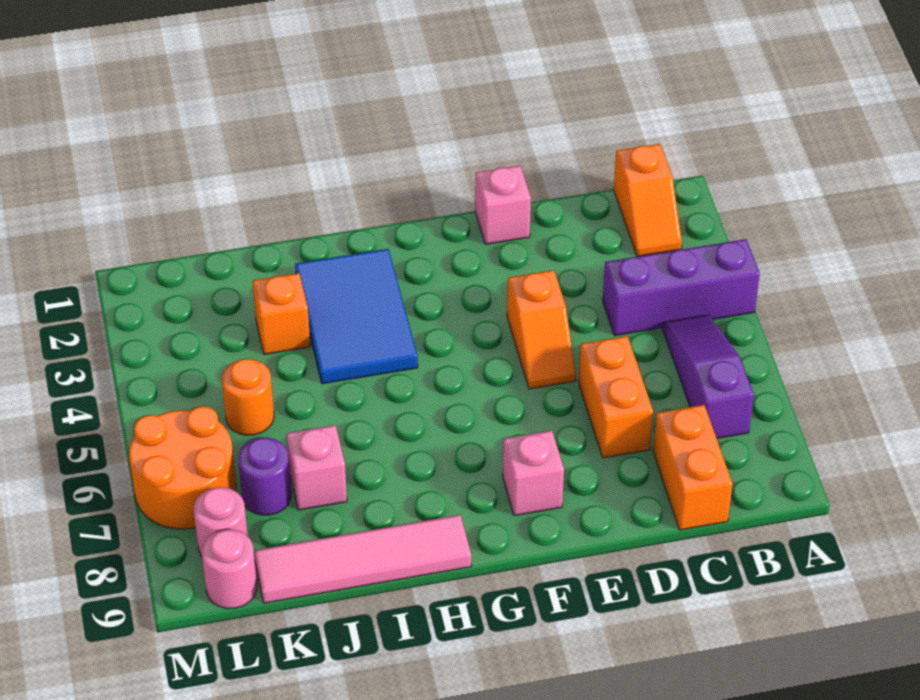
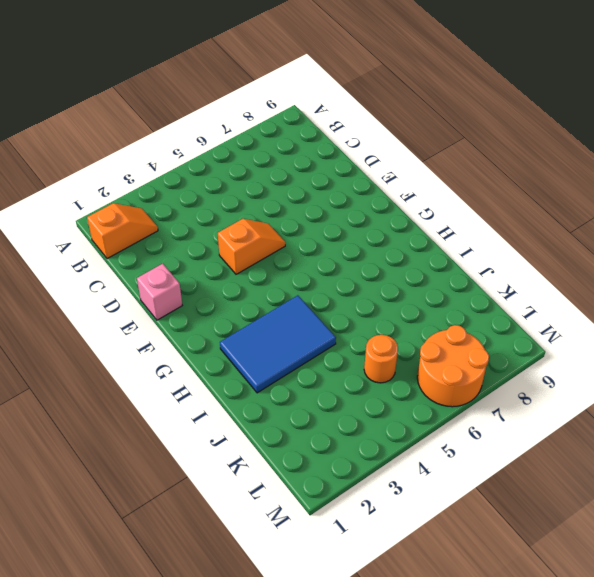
none -> purple 1x3 brick [603,239,760,336]
none -> purple 1x3 slope [663,315,754,438]
none -> orange 1x2 brick [653,405,732,530]

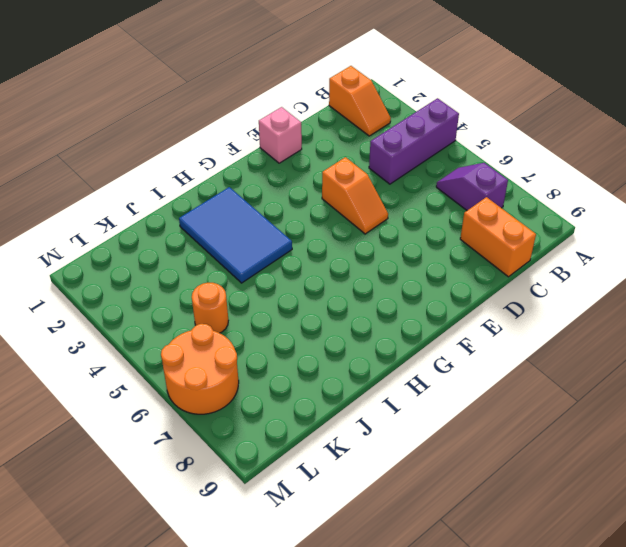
purple 1x2 slope [436,163,508,210] -> purple 1x3 slope [663,315,754,438]
none -> orange 1x2 brick [579,336,653,458]
none -> pink 1x1 brick [503,431,564,516]
none -> pink 1x4 tile [254,515,471,603]

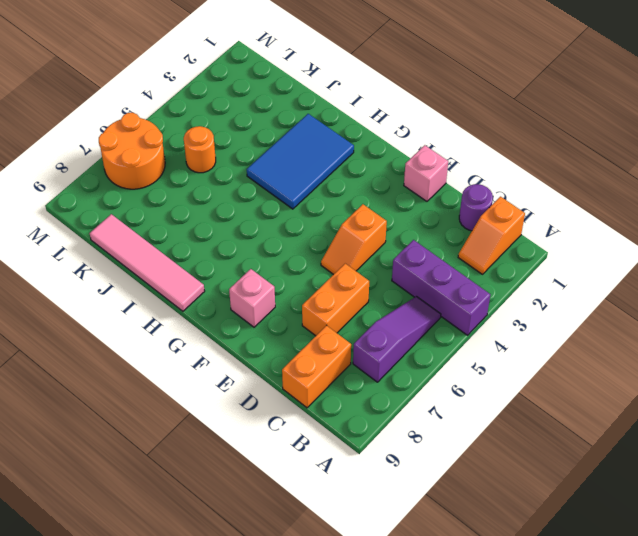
purple 1x1 round brick [459,184,493,231] -> purple 1x1 round brick moved to [238,438,291,515]
none -> orange 1x1 brick [253,273,310,354]
none -> pink 1x1 brick [287,425,347,510]
none -> pink 1x1 round brick [194,487,248,556]

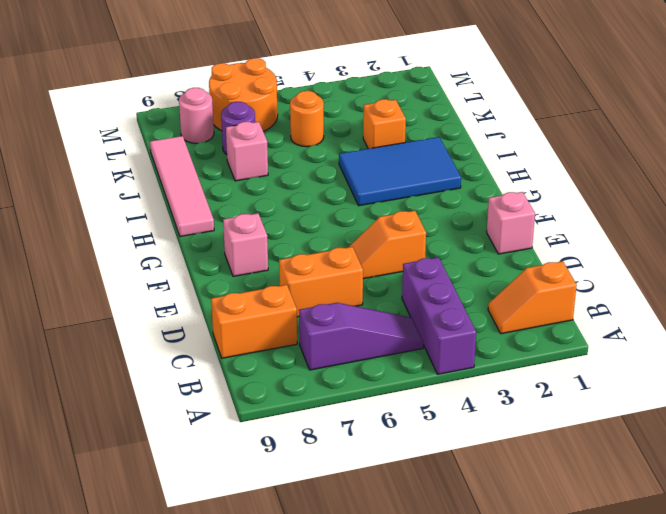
none -> pink 1x1 round brick [202,529,257,609]

